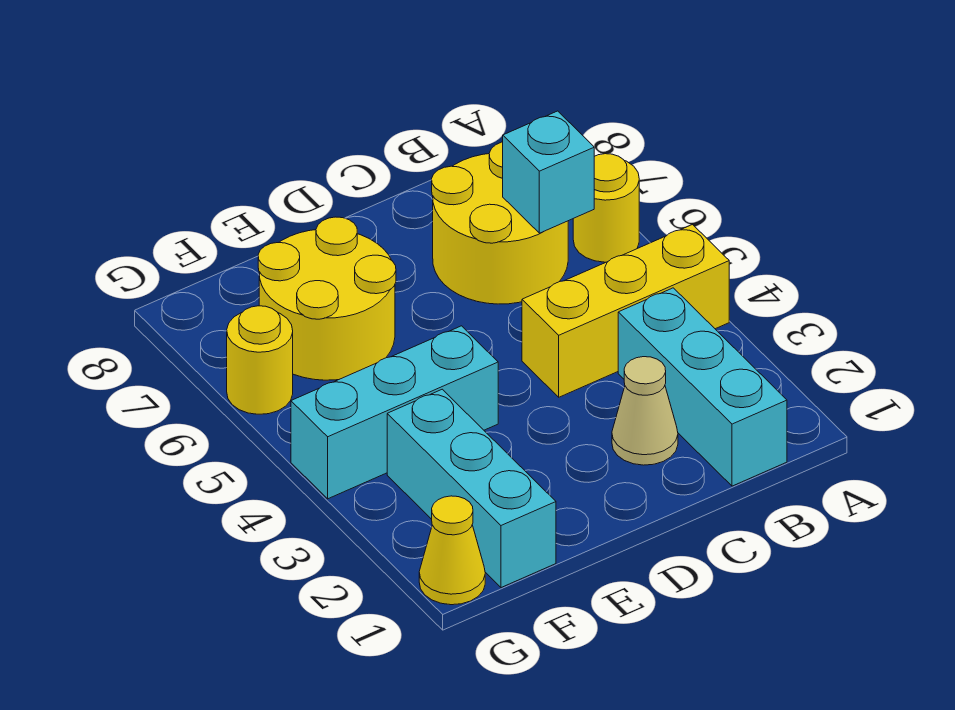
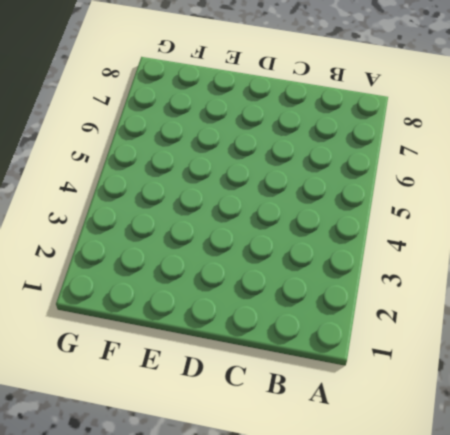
none -> yellow 1x3 brick [522,225,729,397]
none -> yellow 1x1 round brick [573,154,639,262]

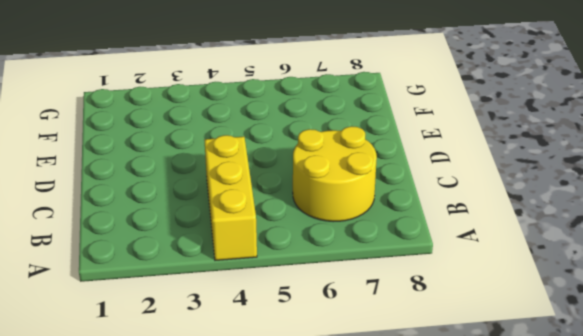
none -> yellow 1x1 round brick [573,154,639,262]
none -> cyan 1x3 brick [618,288,787,486]

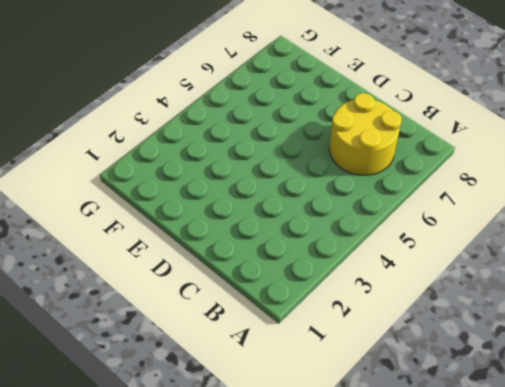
none -> yellow 1x3 brick [522,225,729,397]
none -> yellow 1x1 round brick [573,154,639,262]

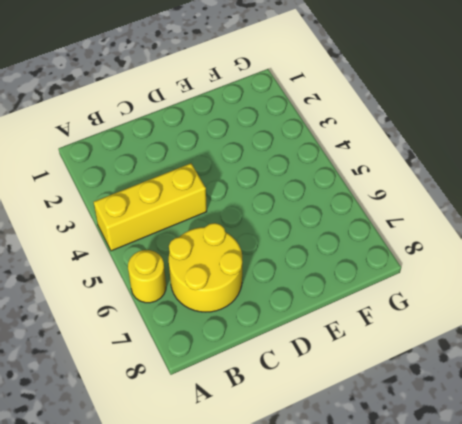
none -> cyan 1x3 brick [618,288,787,486]
none -> tan 1x1 cone [612,357,678,465]

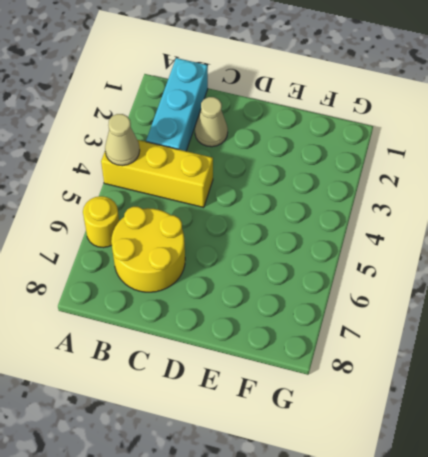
tan 1x1 cone [105,114,140,166] -> none
none -> cyan 1x3 brick [291,326,498,499]
none -> yellow 2x2 round brick [258,217,396,380]

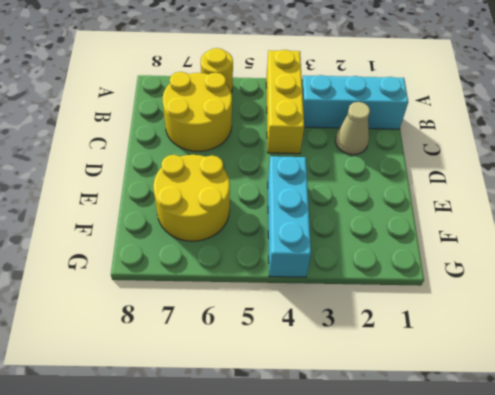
none -> cyan 1x3 brick [387,389,556,588]
none -> yellow 1x1 cone [419,496,485,605]

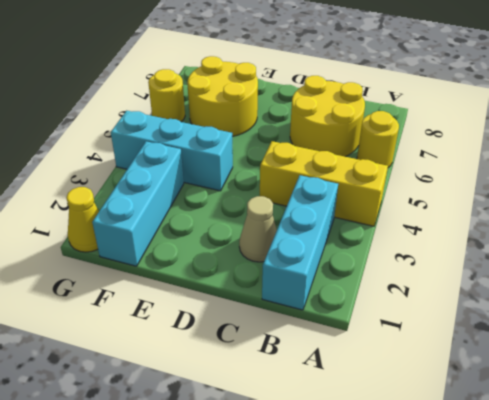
none -> cyan 1x1 brick [503,111,594,233]

